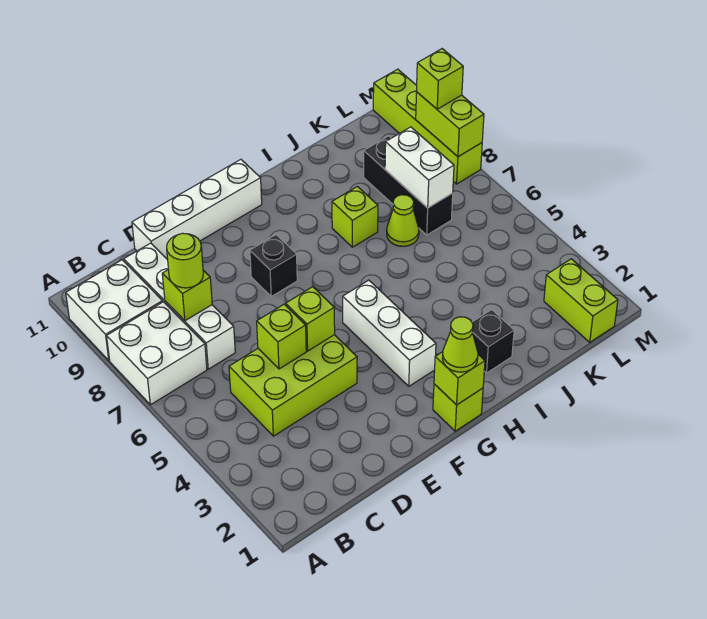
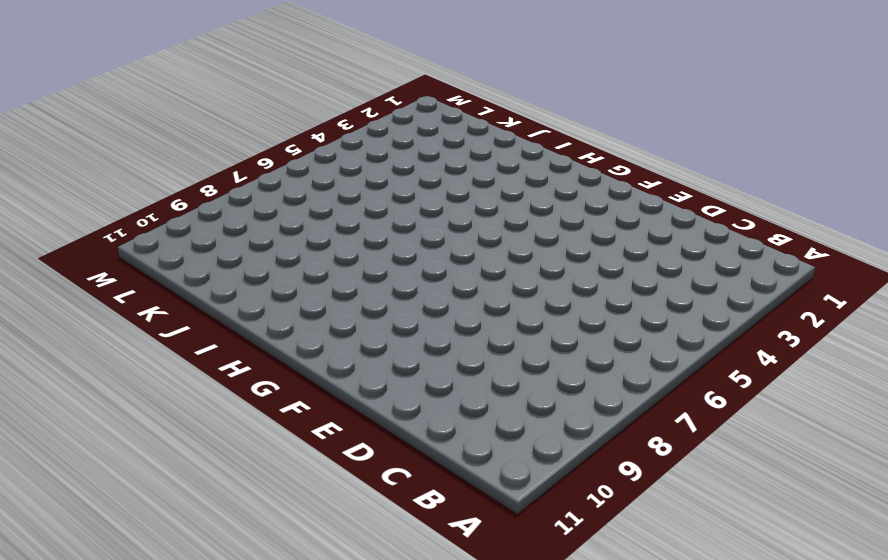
none -> white 2x2 brick [107,302,207,405]
none -> white 2x2 brick [66,260,163,361]
none -> lime 2x3 brick [229,335,357,436]

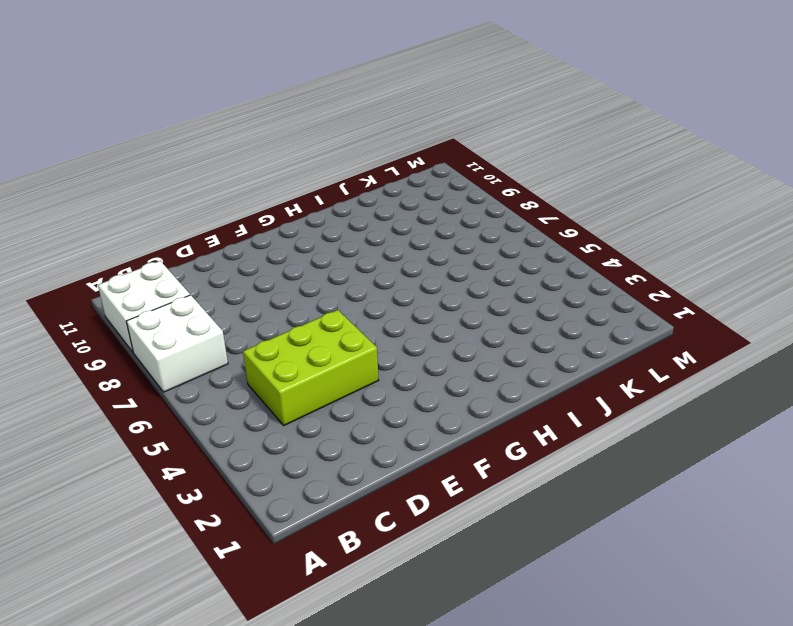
none -> white 1x4 brick [124,243,235,369]
none -> white 1x4 brick [132,159,262,260]
none -> black 1x1 brick [250,235,297,296]

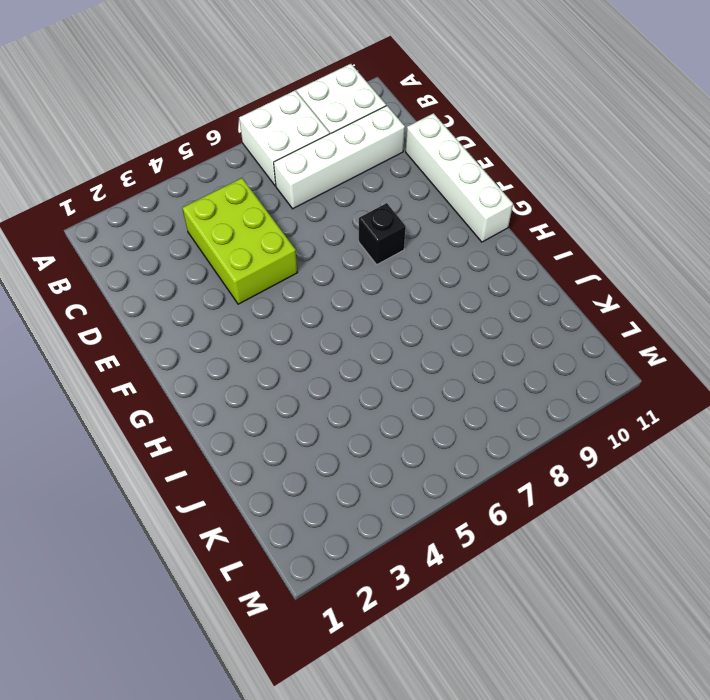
none -> lime 1x1 brick [433,384,483,431]
none -> white 1x3 brick [343,280,436,386]
none -> black 1x1 brick [472,310,514,373]

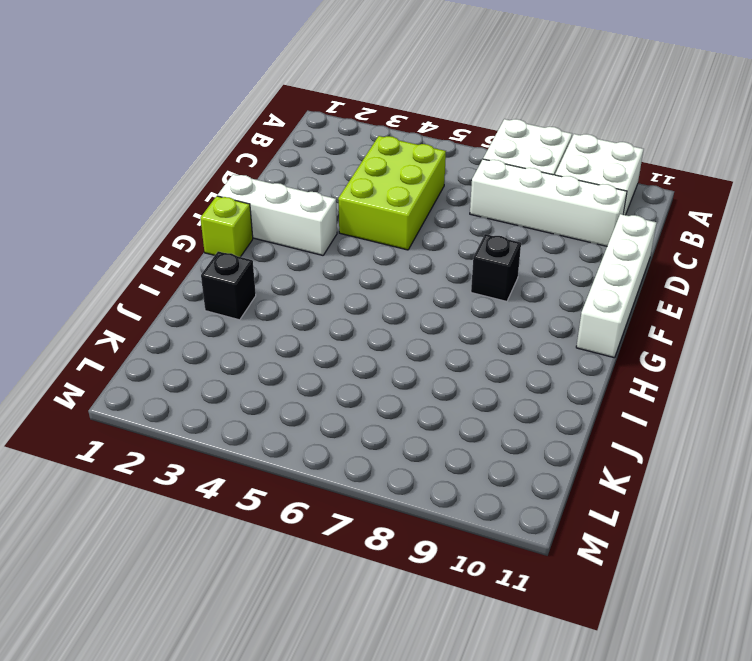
white 1x3 brick [217,174,337,255] -> white 1x3 brick moved to [343,280,436,386]
none -> lime 1x1 brick [332,186,378,247]
none -> lime 1x1 cone [387,195,419,246]
none -> black 1x3 brick [364,136,453,235]

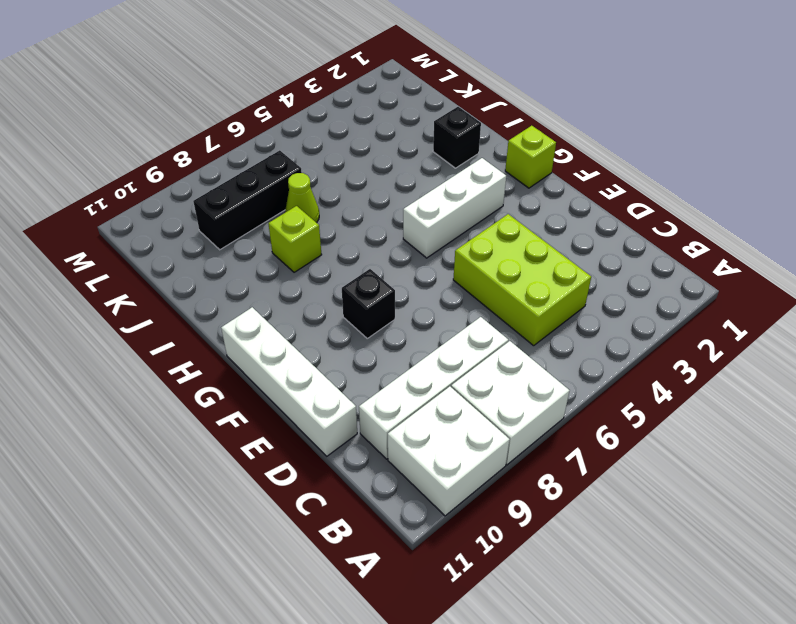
none -> lime 1x2 brick [544,259,618,342]
none -> lime 1x4 brick [373,69,482,184]
none -> lime 1x1 brick [162,270,212,321]

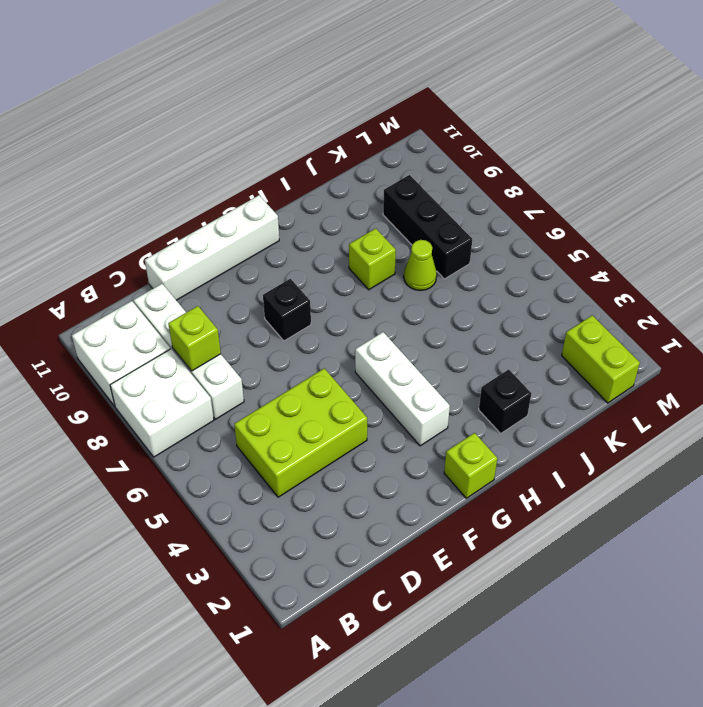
none -> lime 1x4 brick [373,69,482,184]
none -> lime 1x1 brick [257,304,306,369]
none -> lime 1x1 brick [286,287,335,351]

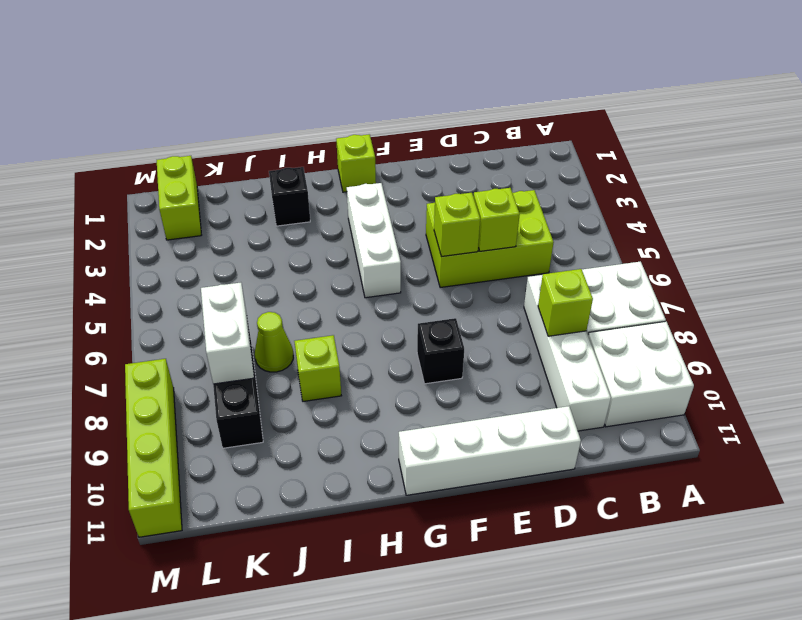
none -> lime 1x1 brick [434,352,485,405]
none -> lime 1x2 brick [416,92,484,157]
none -> lime 1x1 round brick [167,233,203,288]

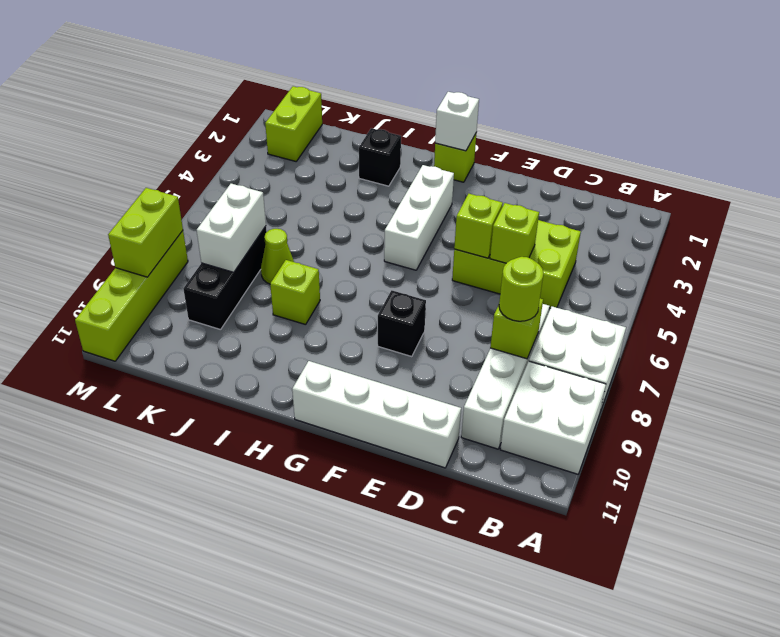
white 1x1 brick [435,92,479,151] -> lime 1x1 brick [434,352,485,405]
none -> lime 1x1 cone [442,317,478,372]
none -> lime 1x1 brick [417,49,463,109]

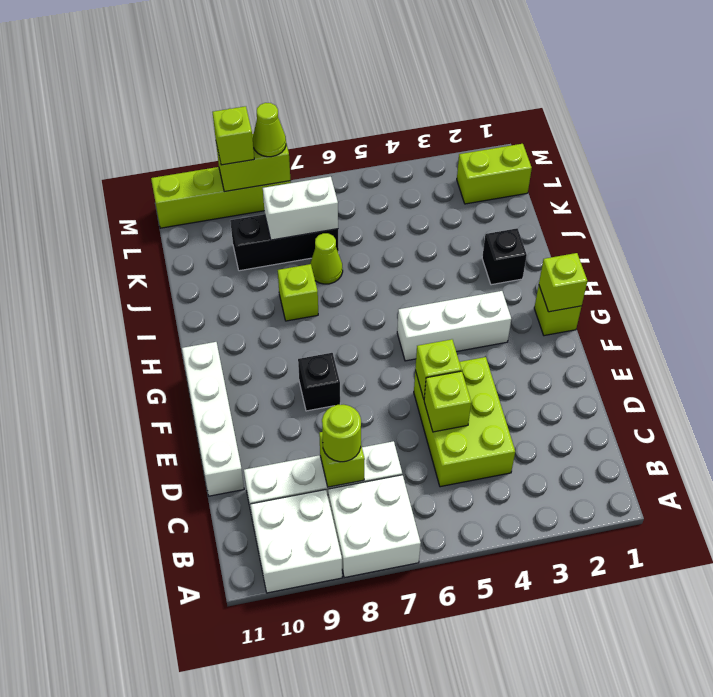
lime 1x1 cone [253,103,286,157] -> lime 1x1 cone moved to [442,317,478,372]

